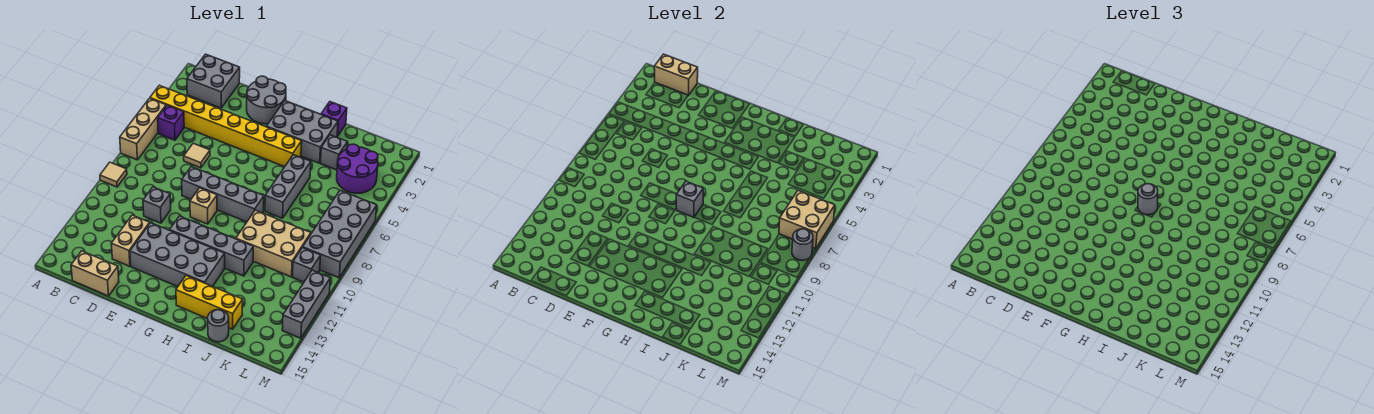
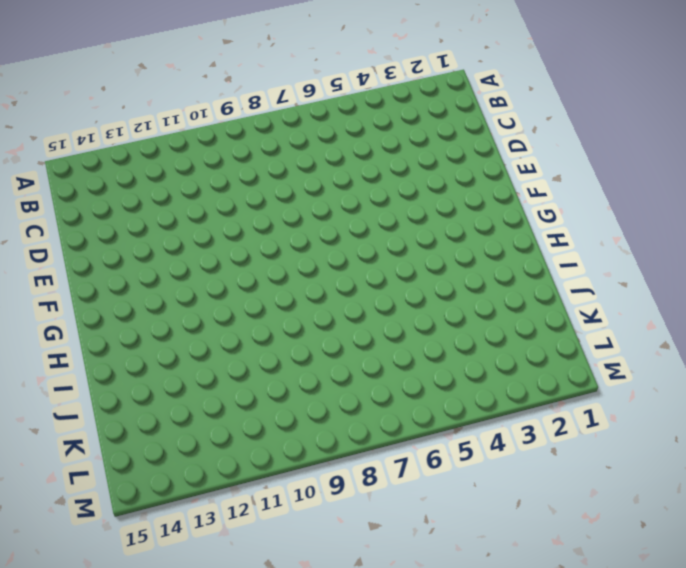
none -> yellow 1x8 brick [150,85,302,167]
none -> tan 1x3 brick [120,98,166,160]
none -> tan 1x1 tile [100,162,127,187]
none -> grey 2x2 brick [187,54,240,108]

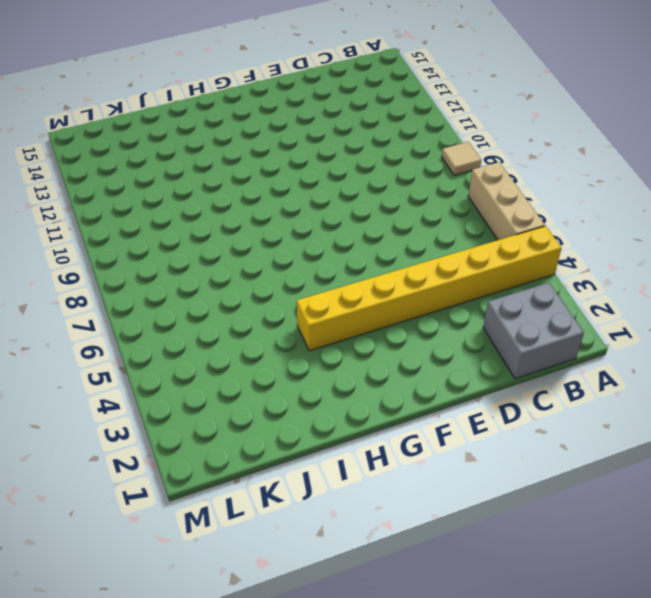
none -> purple 1x1 brick [158,105,184,140]
none -> tan 1x2 brick [71,251,119,296]
none -> tan 1x1 tile [184,143,210,168]
none -> grey 1x1 brick [143,187,171,223]

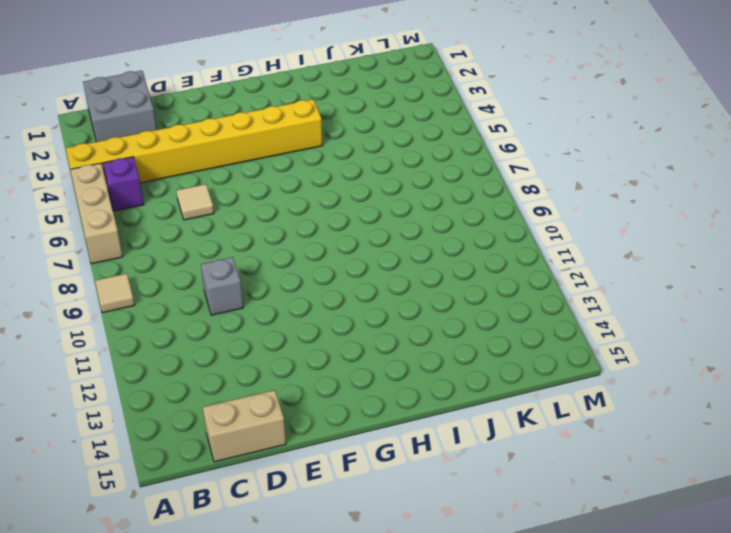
none -> tan 1x2 brick [111,215,150,266]
none -> grey 2x2 round brick [247,76,286,124]
none -> grey 1x4 brick [182,167,264,222]
none -> grey 2x4 brick [130,223,225,287]

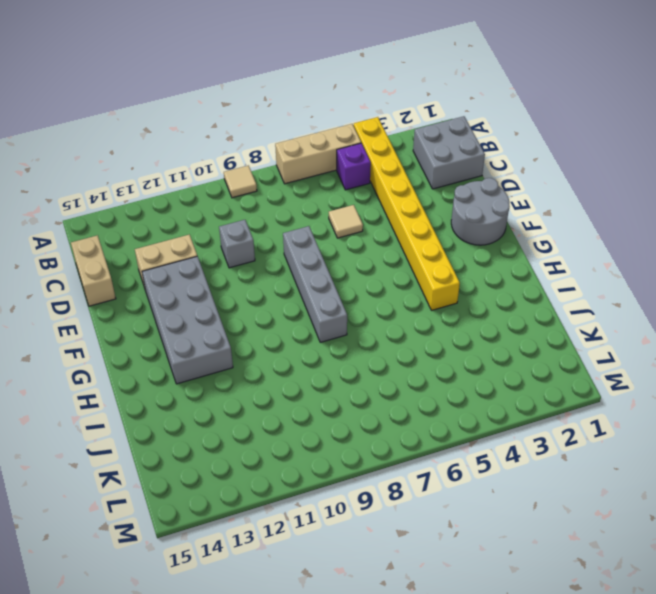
none -> tan 1x1 brick [190,188,217,224]
none -> grey 1x4 brick [170,216,253,276]
none -> grey 2x3 brick [266,101,338,163]
none -> yellow 1x3 brick [176,276,243,329]

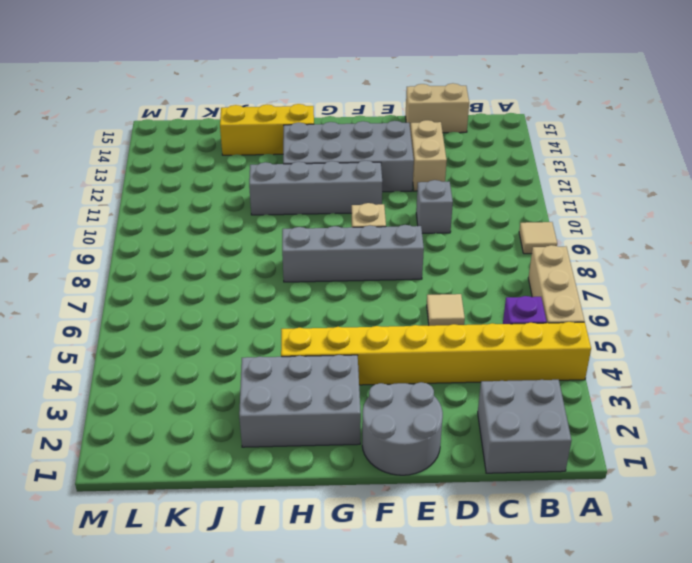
none -> purple 1x1 brick [321,102,347,137]
none -> grey 1x3 brick [265,155,311,218]
none -> tan 2x3 brick [236,210,311,277]
none -> grey 1x1 brick [321,135,347,170]

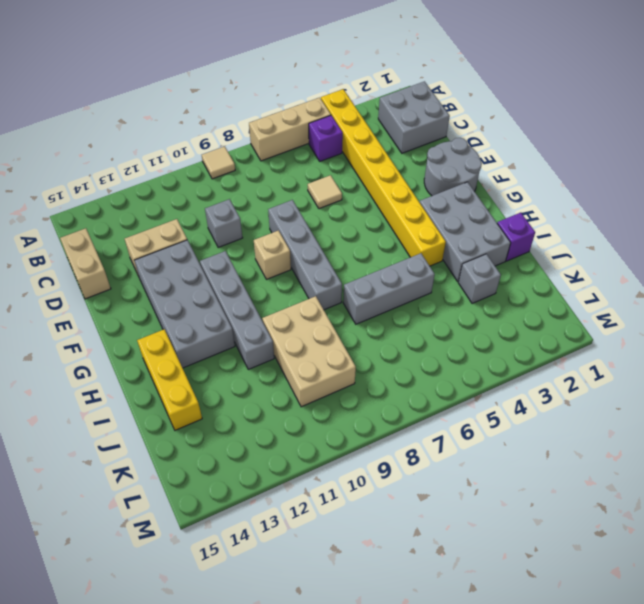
none -> grey 1x1 round brick [208,310,229,342]
none -> purple 2x2 round brick [337,144,378,193]
none -> grey 2x4 brick [303,191,377,278]
none -> grey 1x1 brick [293,248,321,282]

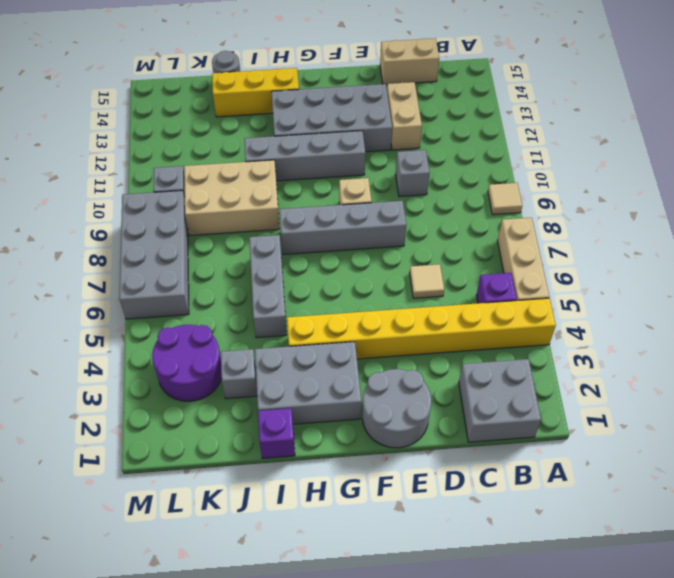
none -> grey 1x3 brick [282,270,330,338]
none -> tan 1x2 brick [654,54,698,95]
none -> grey 1x1 brick [676,181,703,217]
none -> tan 2x2 brick [779,191,835,249]

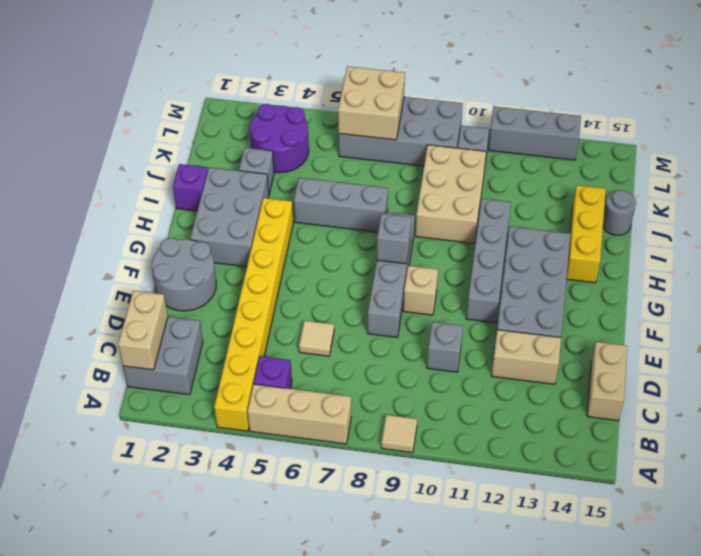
none -> grey 1x1 round brick [792,229,813,260]
none -> grey 1x1 round brick [1138,184,1158,215]

